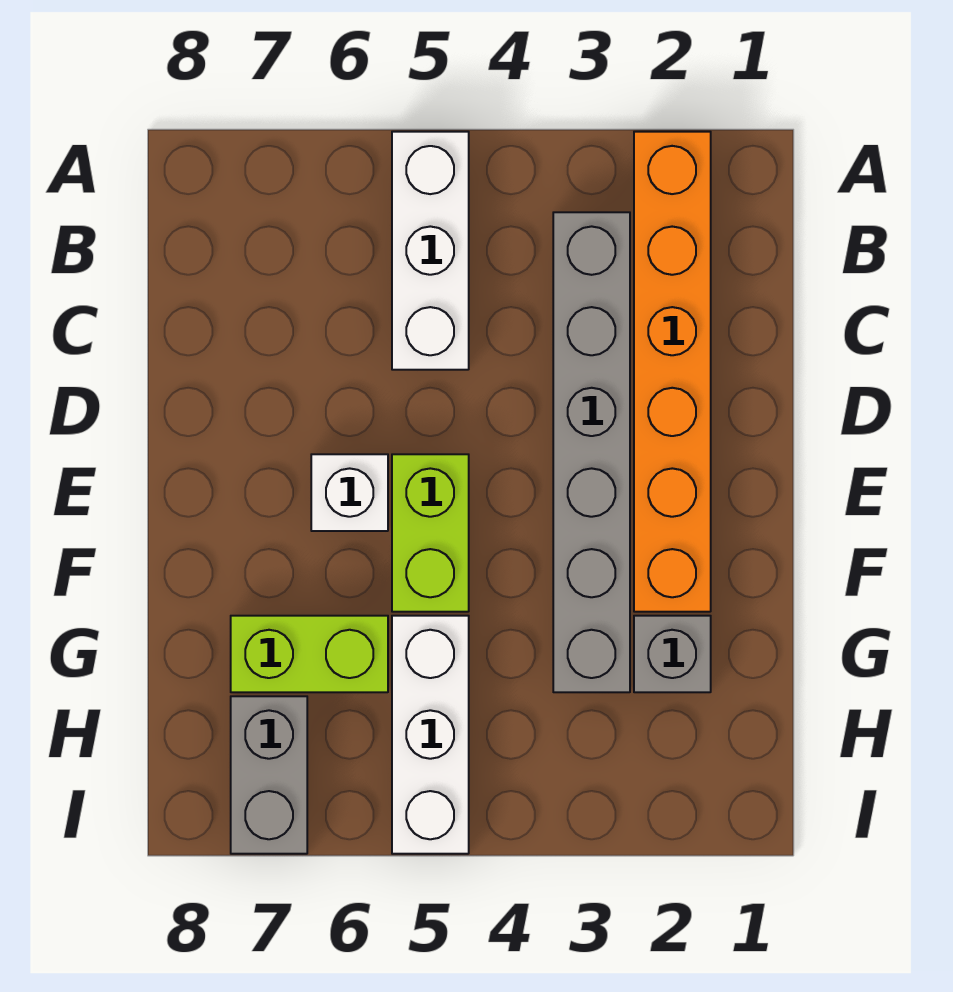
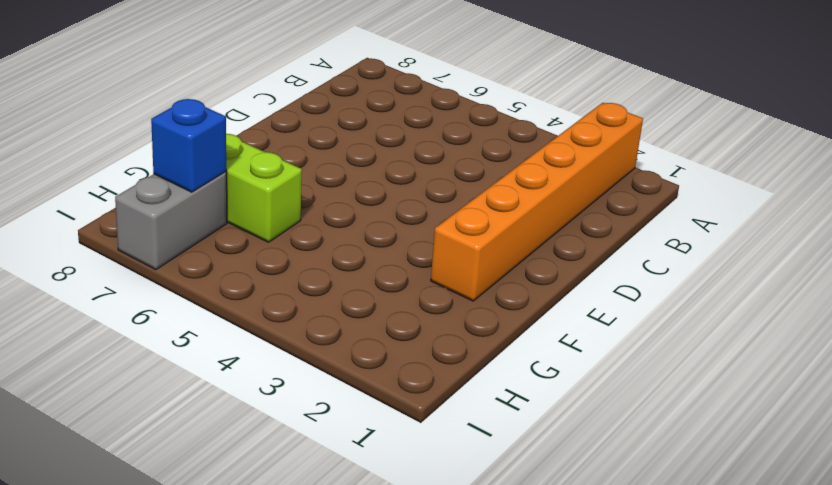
blue 1x1 brick [151,99,226,192] -> none
none -> white 1x3 brick [392,132,469,370]
none -> grey 1x6 brick [553,212,630,692]

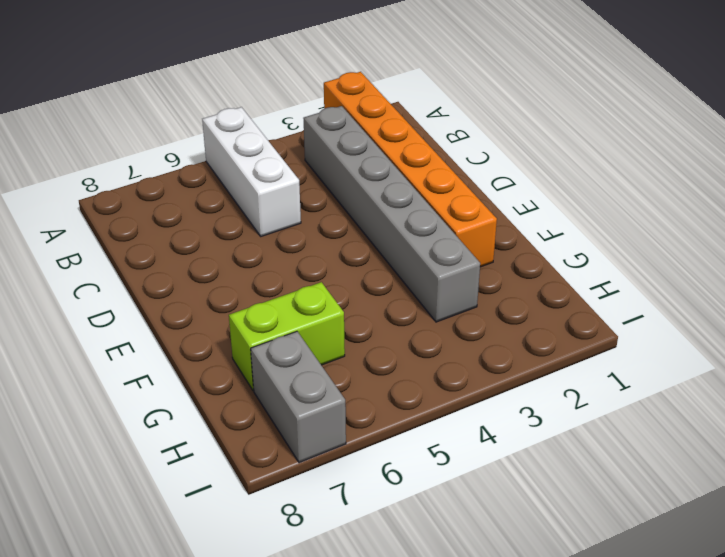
none -> lime 1x2 brick [392,454,469,612]
none -> white 1x1 brick [311,454,388,531]

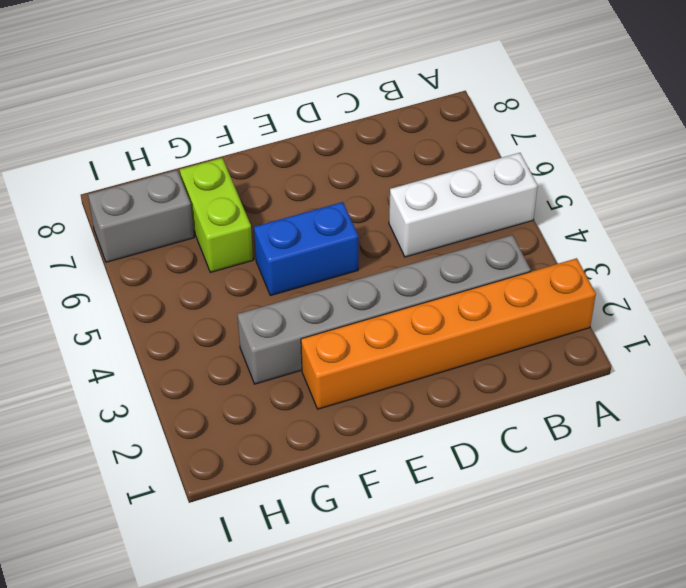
blue 1x2 brick [254,202,358,296] -> lime 1x2 brick [392,454,469,612]
none -> white 1x1 brick [311,454,388,531]
none -> grey 1x1 brick [634,616,711,692]

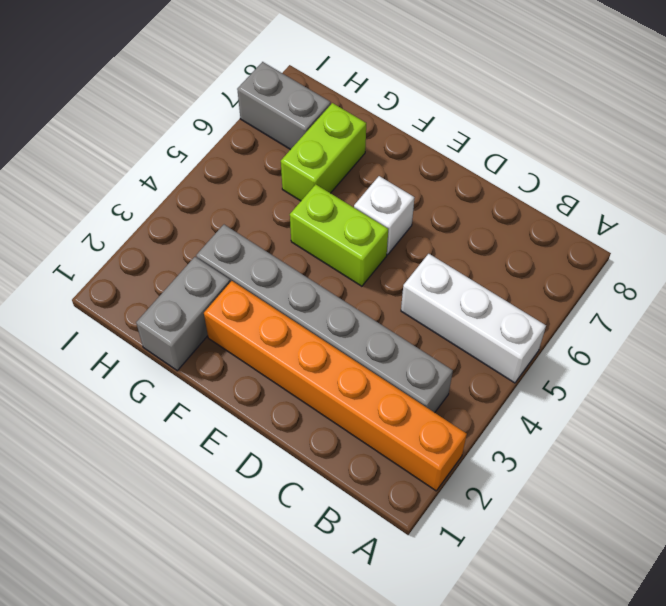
grey 1x2 brick [136,257,230,371] -> grey 1x1 brick [634,616,711,692]
none -> white 1x3 brick [392,616,469,854]

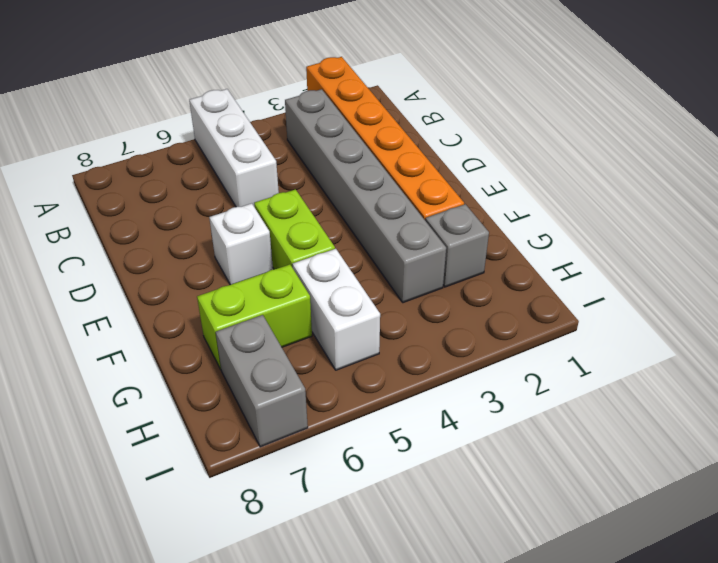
white 1x2 brick [293,249,380,370] -> white 1x3 brick [392,616,469,854]

